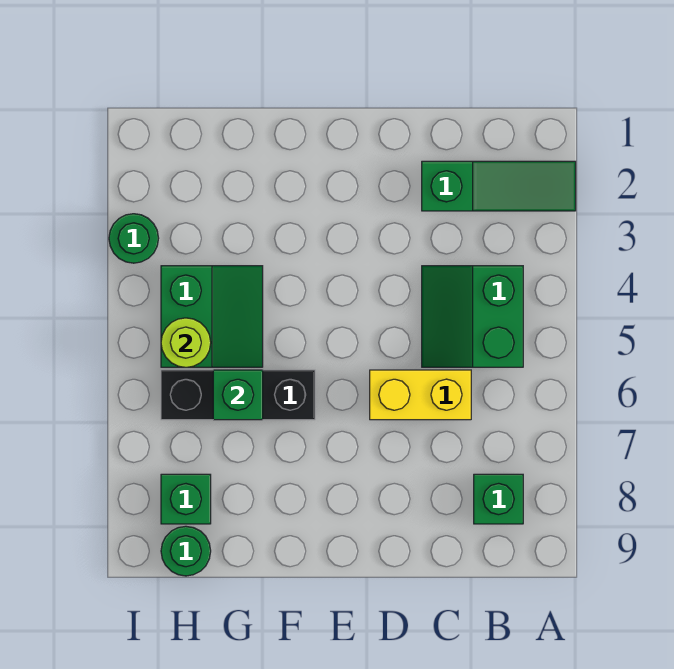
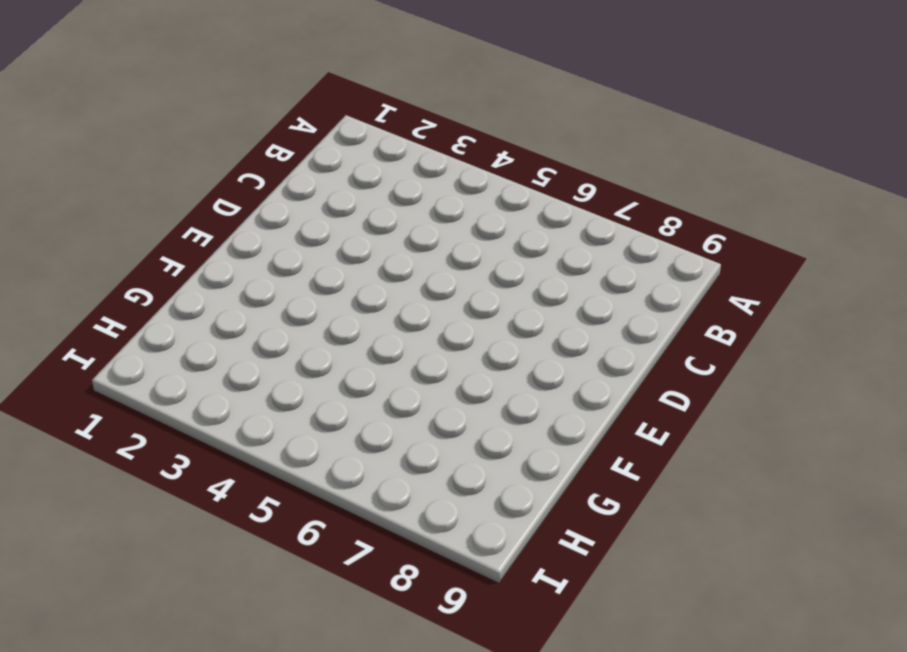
none -> green 1x3 slope [422,161,576,211]
none -> green 2x2 slope [422,266,523,367]

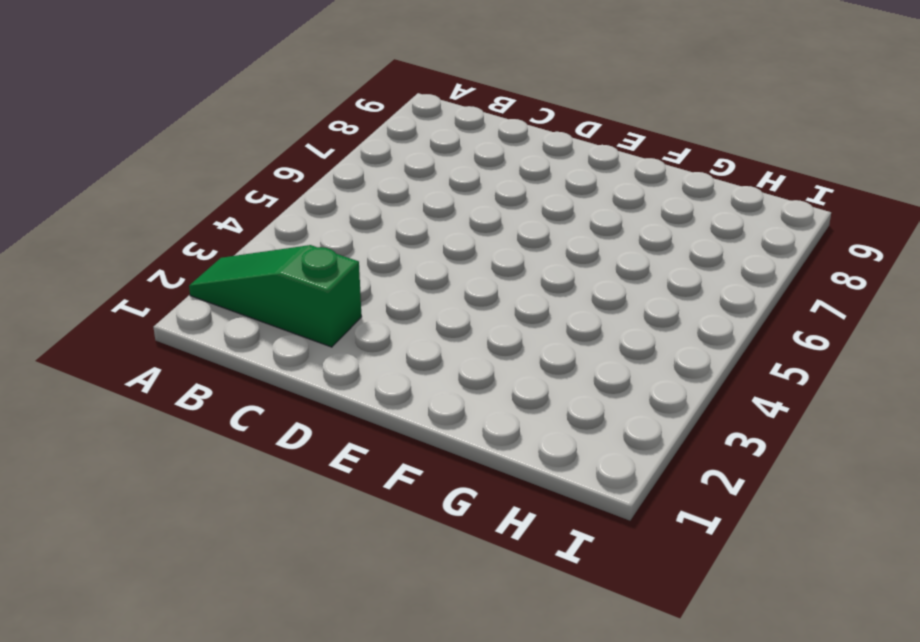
none -> green 2x2 slope [422,266,523,367]
none -> green 1x1 brick [474,474,523,524]

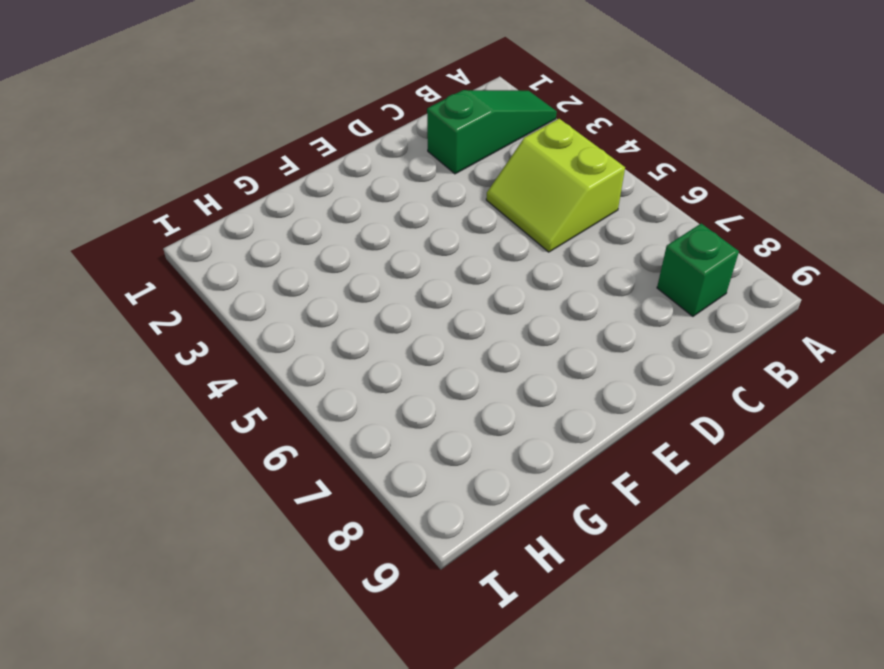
lime 2x2 slope [486,119,625,252] -> green 2x2 slope [422,266,523,367]
none -> yellow 1x2 brick [370,370,471,420]
none -> black 1x3 brick [161,370,315,420]

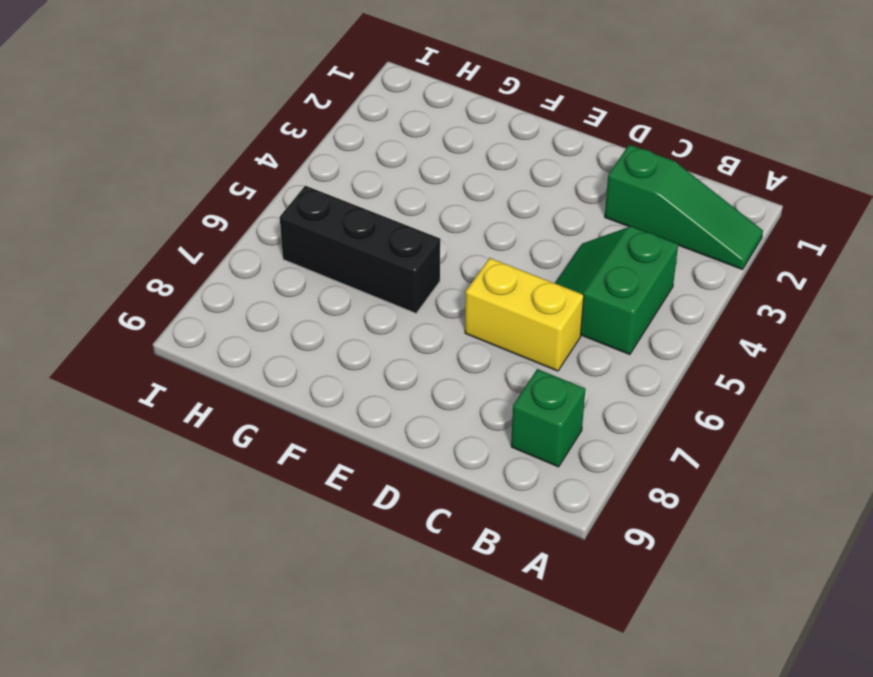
none -> green 2x2 slope [161,266,263,367]
none -> green 1x1 brick [161,474,211,524]

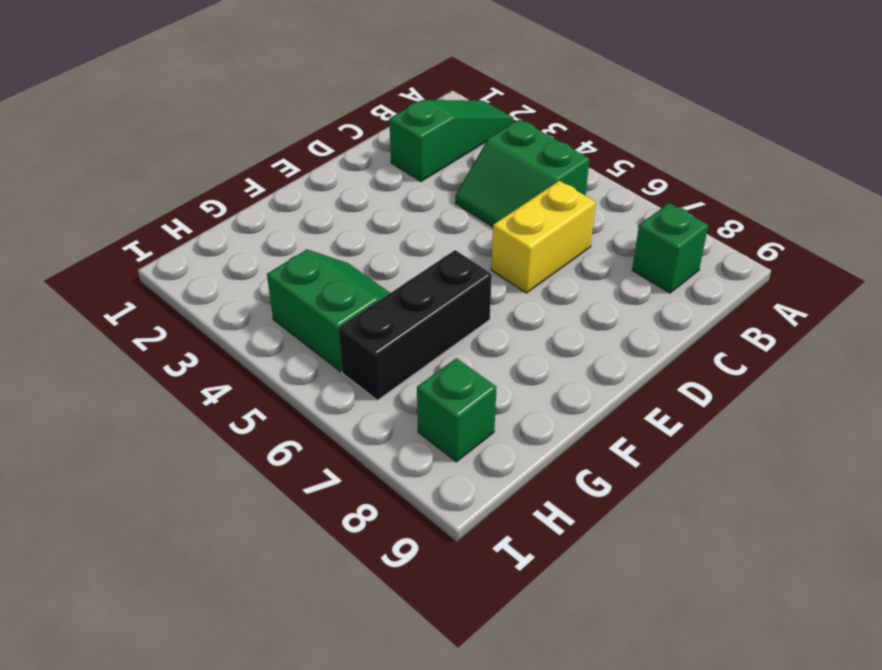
none -> green 1x1 round brick [161,526,211,576]
none -> green 1x1 round brick [109,214,159,263]

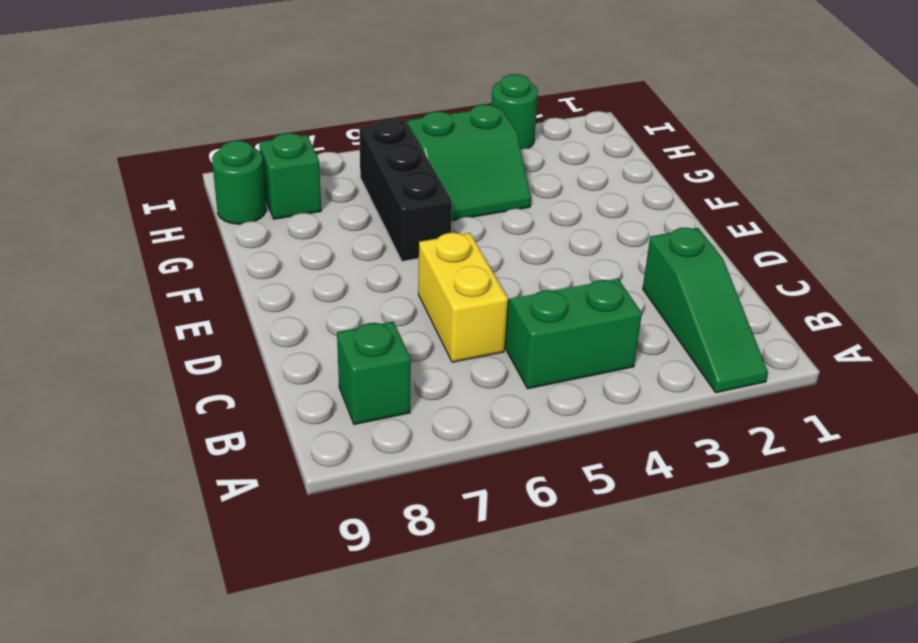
none -> green 1x1 brick [213,370,263,420]
none -> lime 1x1 round brick [161,318,211,367]

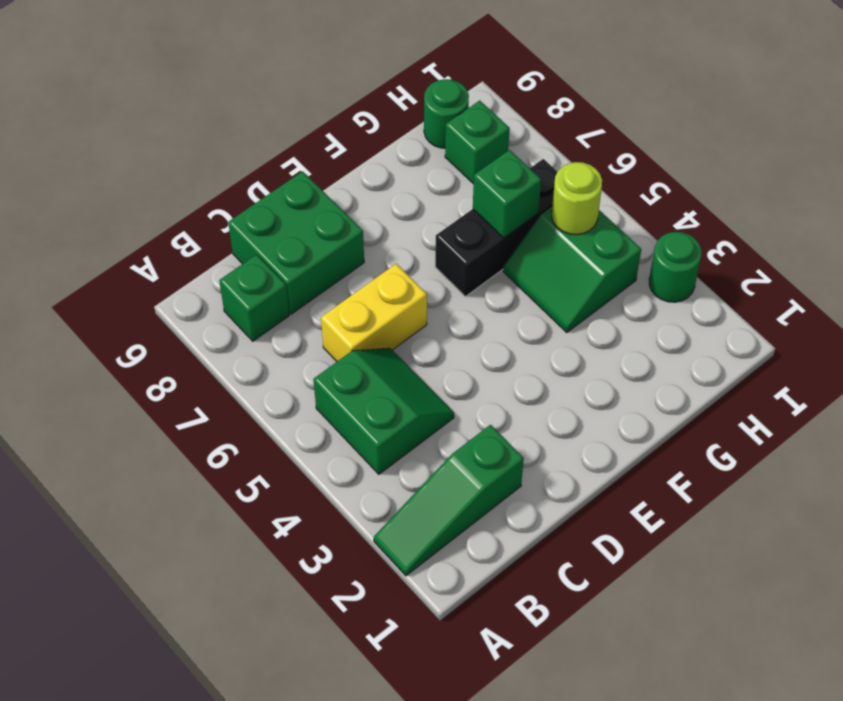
green 2x2 brick [228,171,364,314] -> none

